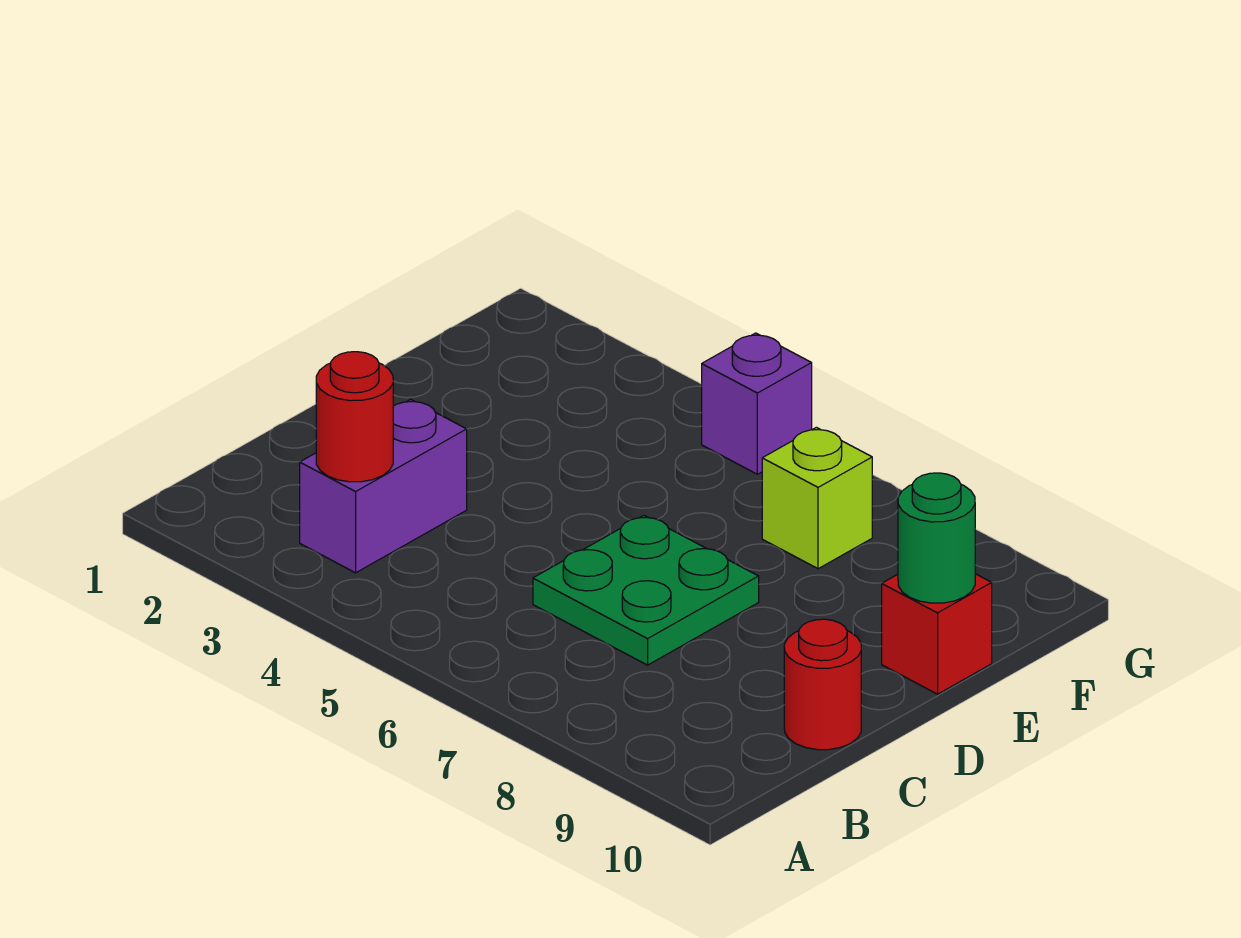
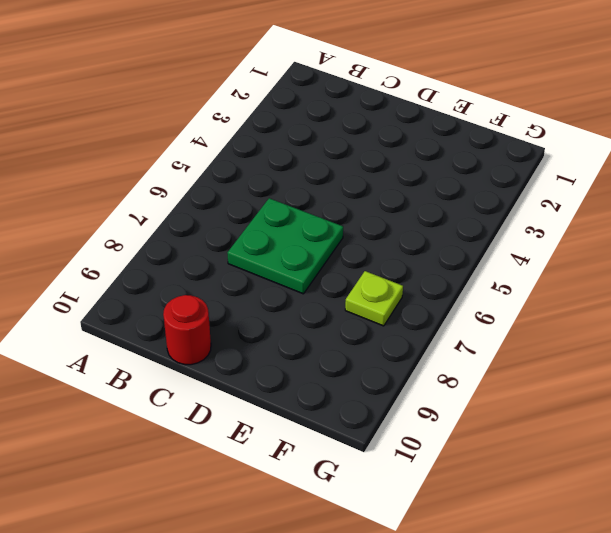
lime 1x1 plate [345,271,403,326] -> lime 1x1 brick [762,427,872,569]
none -> purple 1x2 brick [300,399,467,573]
none -> red 1x1 brick [882,574,992,694]

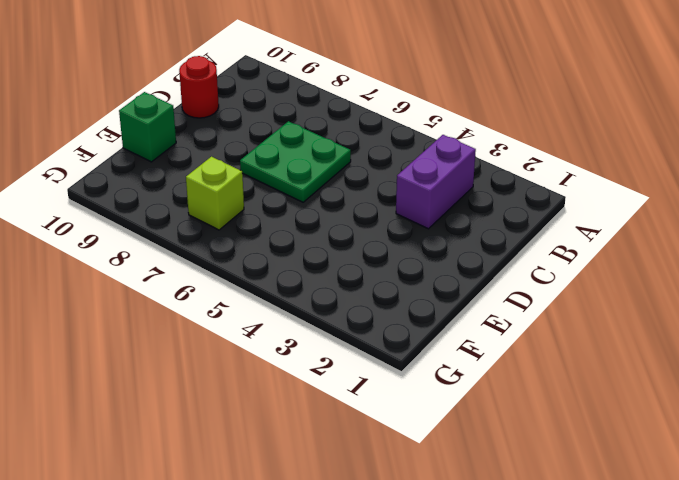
green 1x1 brick [119,92,176,162] -> red 1x1 brick [882,574,992,694]
none -> purple 1x1 brick [702,333,812,474]
none -> red 1x1 round brick [316,352,393,482]

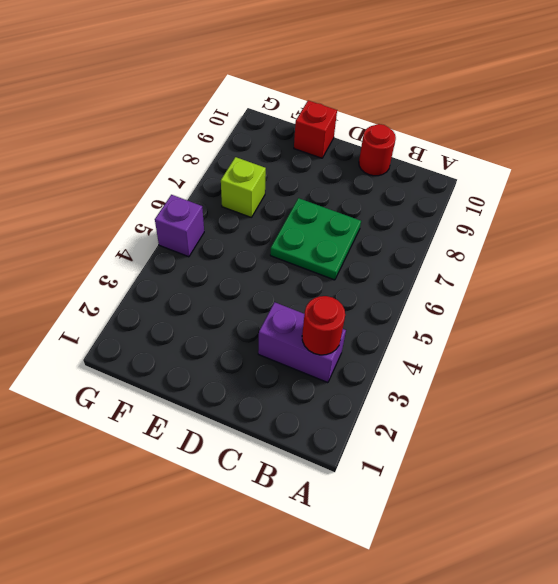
none -> green 1x1 round brick [898,473,975,603]

